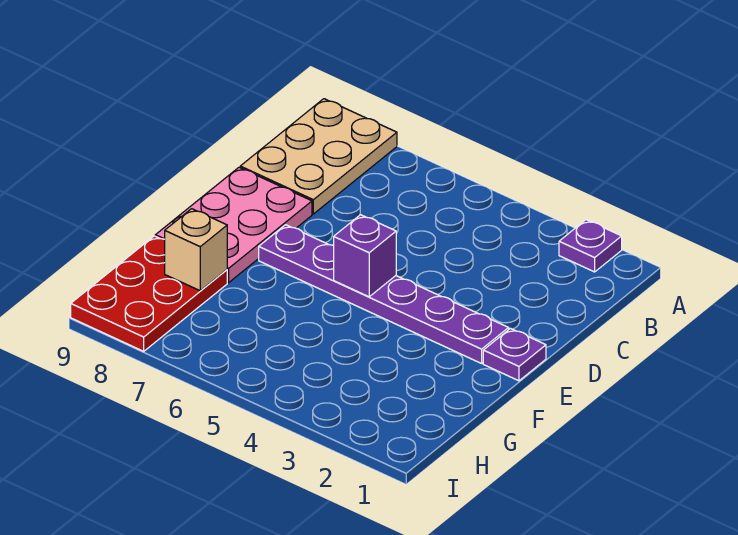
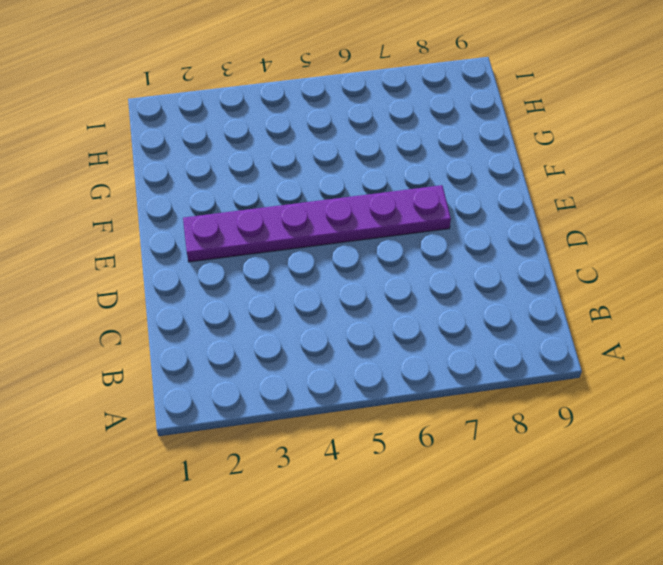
none -> purple 1x1 plate [559,220,622,272]
none -> tan 2x3 plate [240,99,397,214]

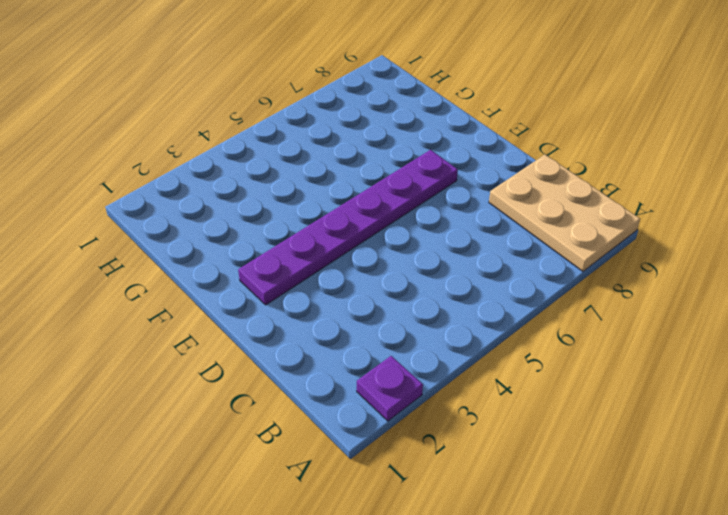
none -> pink 2x3 plate [155,167,312,283]
none -> purple 1x1 plate [483,328,546,381]

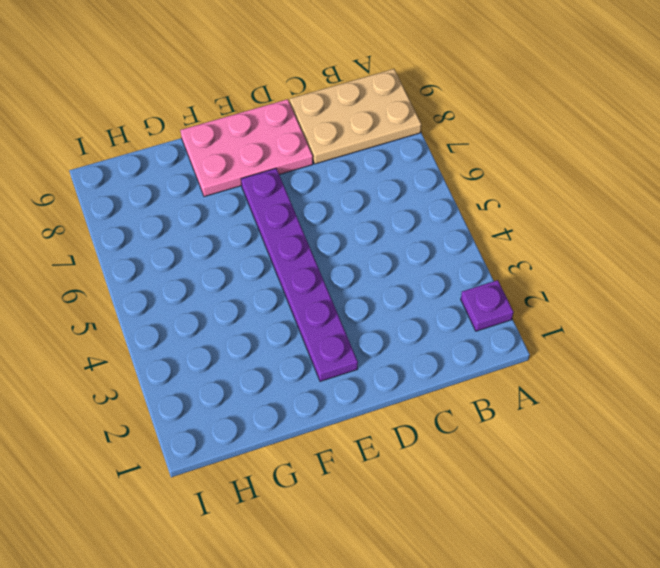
none -> purple 1x1 plate [483,328,546,381]
none -> red 2x3 plate [71,236,227,351]

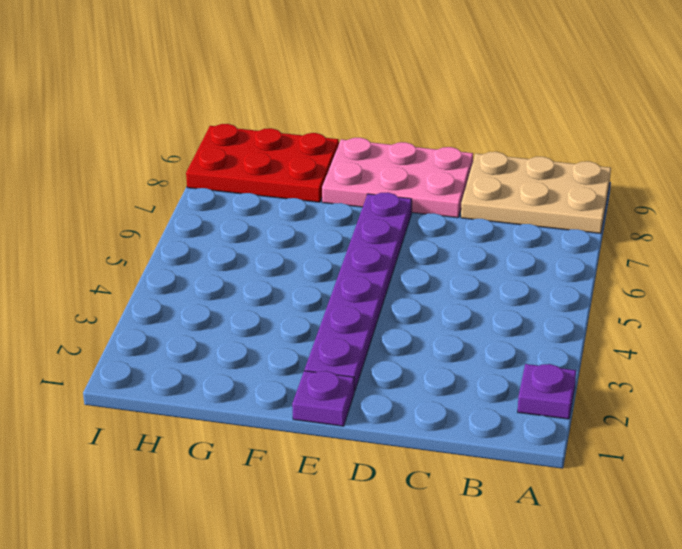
none -> purple 1x1 brick [334,215,396,297]
none -> tan 1x1 brick [165,209,227,291]

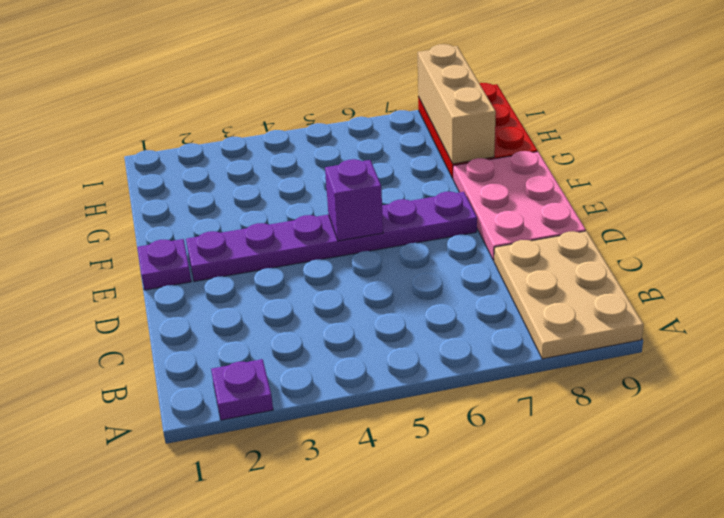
tan 1x3 brick [418,44,496,164] -> tan 1x1 brick [165,209,227,291]

